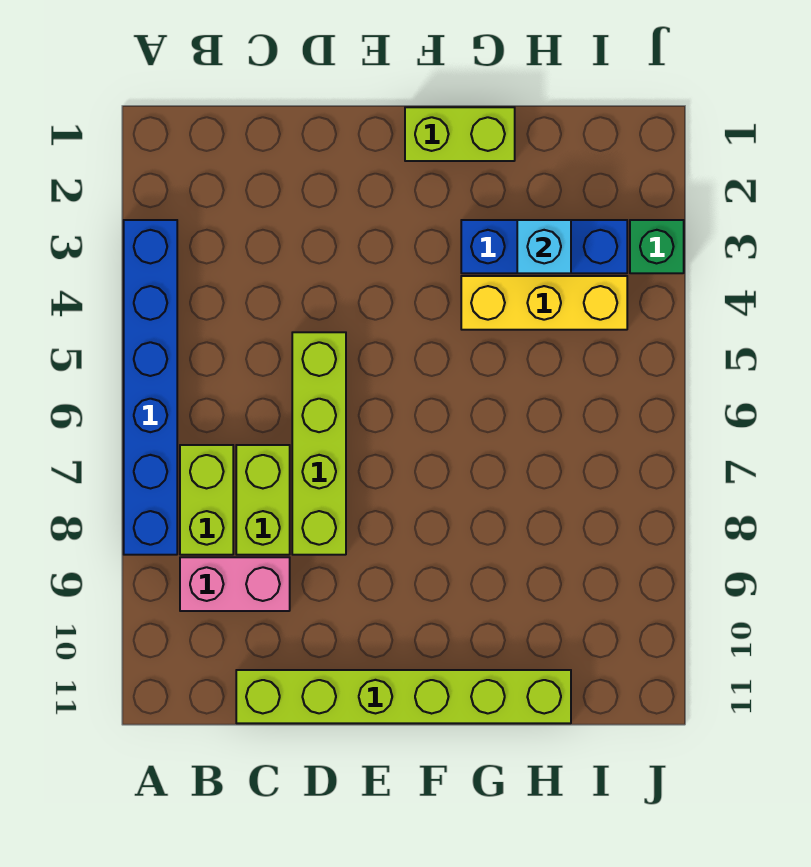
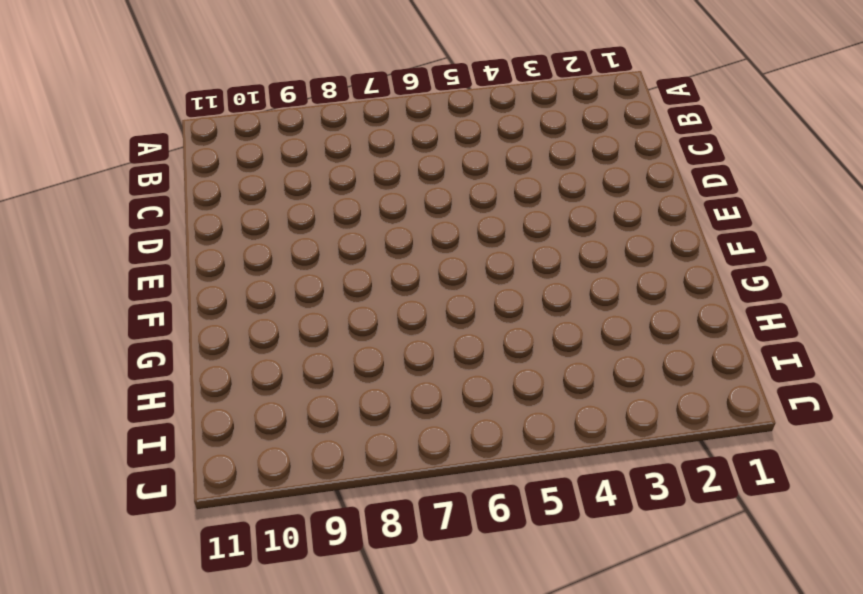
none -> blue 1x6 brick [124,220,177,555]
none -> lime 1x2 brick [180,445,233,555]

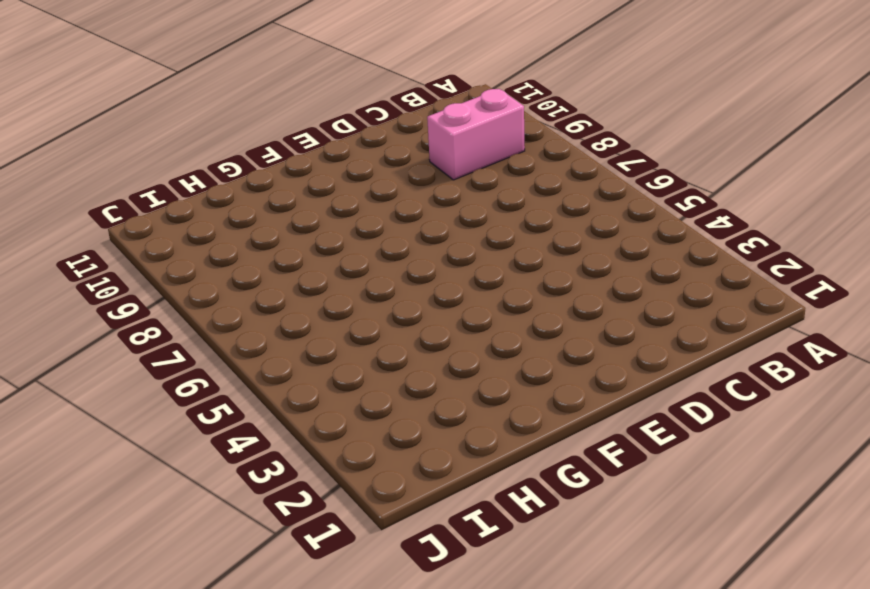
none -> blue 1x6 brick [124,220,177,555]
none -> lime 1x2 brick [180,445,233,555]

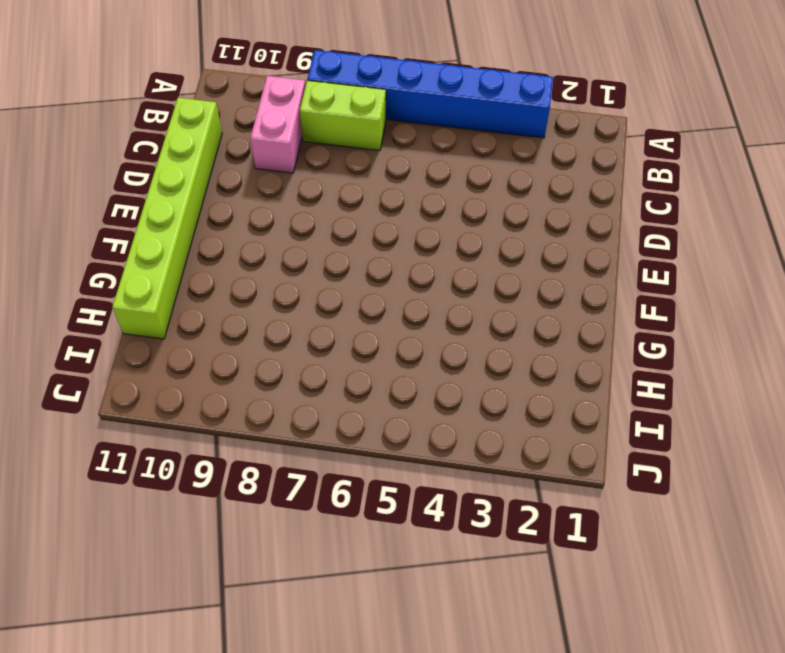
none -> lime 1x2 brick [236,445,290,555]
none -> lime 1x4 brick [292,332,346,555]

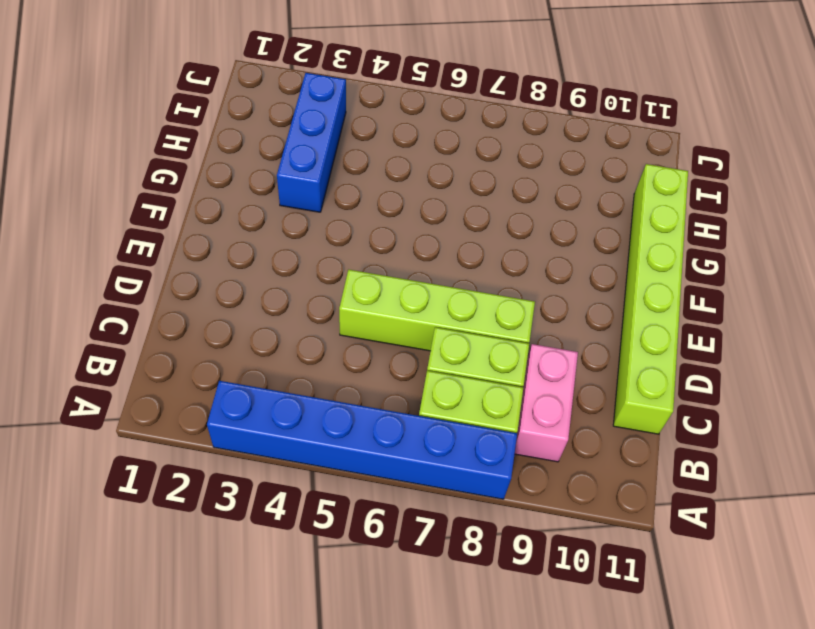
none -> lime 1x2 brick [405,107,515,161]
none -> yellow 1x3 brick [461,276,627,330]

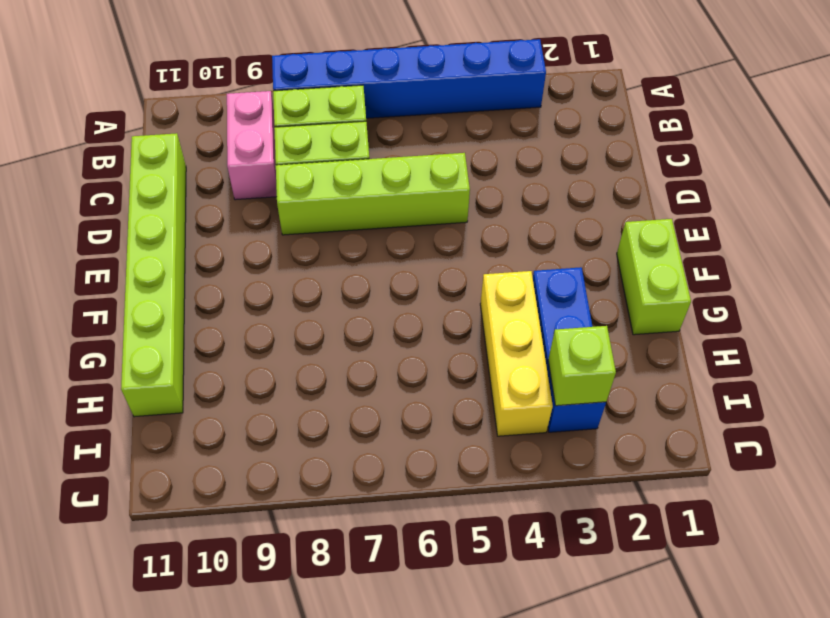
lime 1x1 brick [548,326,616,406] -> none
none -> green 1x1 brick [630,220,684,273]
none -> cyan 1x1 brick [517,220,571,273]

